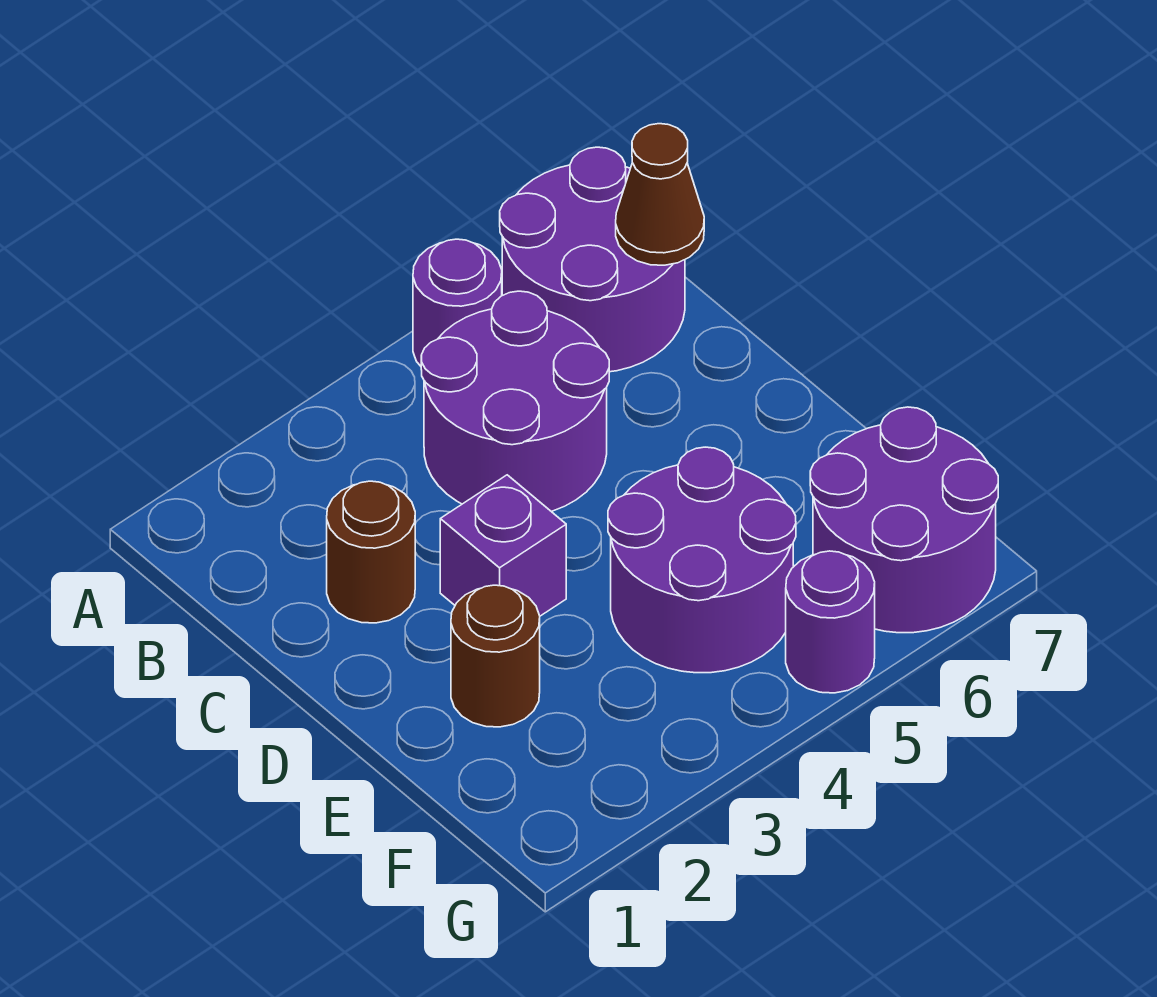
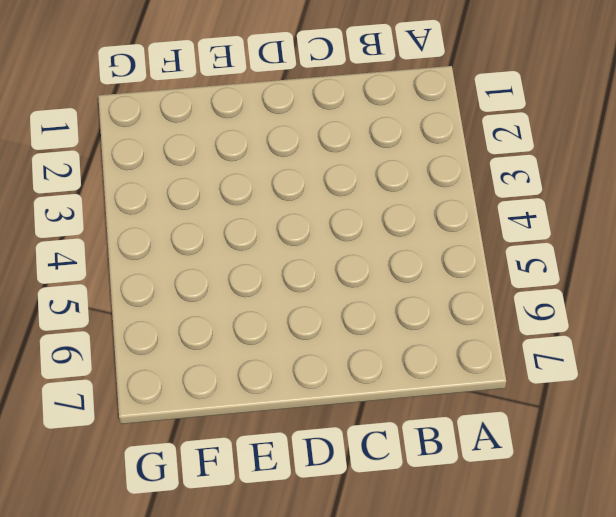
none -> purple 1x1 round brick [413,239,502,366]
none -> purple 2x2 round brick [500,147,685,372]

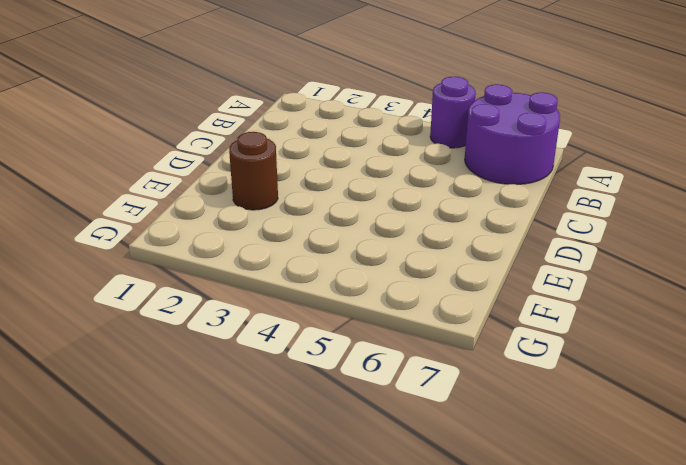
none -> purple 2x2 round brick [421,291,609,511]
none -> brown 1x1 round brick [327,481,415,623]

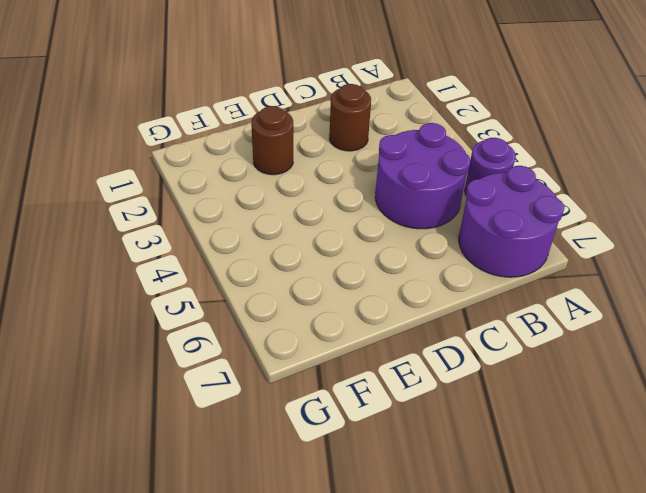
none -> purple 1x1 brick [440,475,566,616]
none -> purple 2x2 round brick [608,447,796,673]

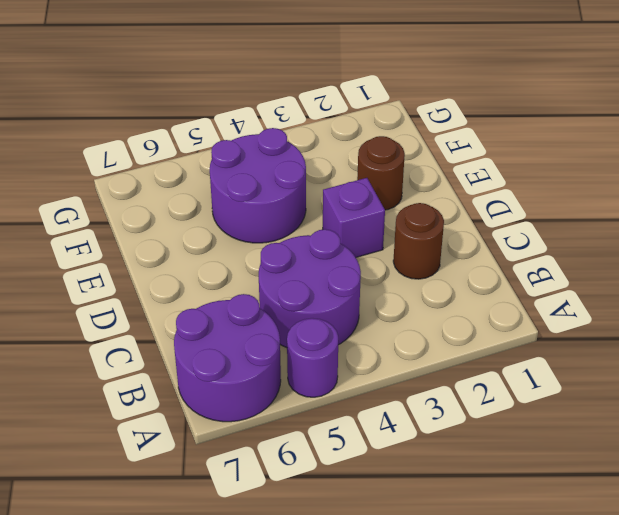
none -> purple 2x2 round brick [810,407,998,633]
none -> purple 1x1 round brick [786,551,875,693]

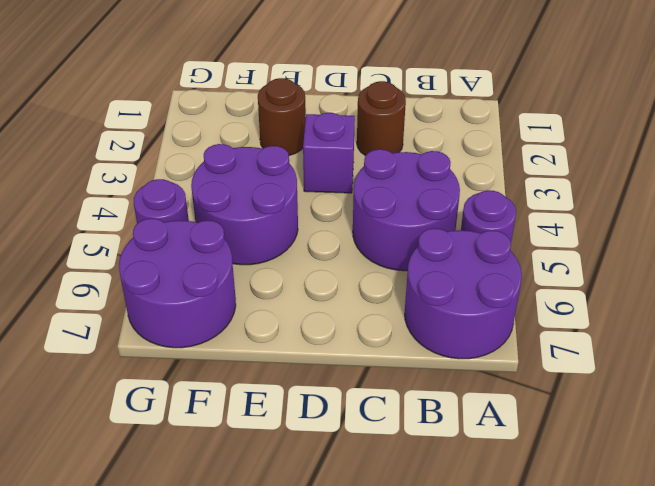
none -> brown 1x1 cone [616,124,704,265]

